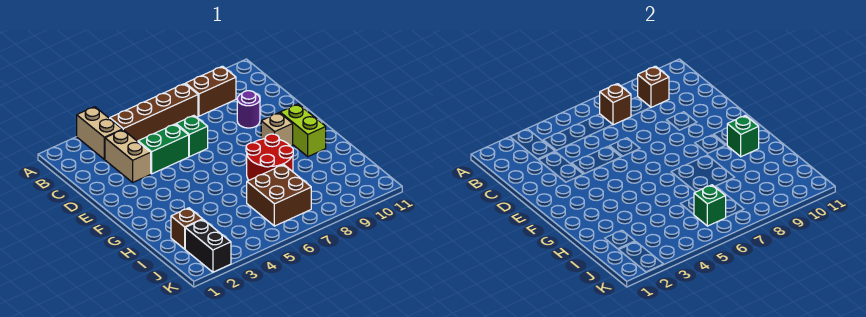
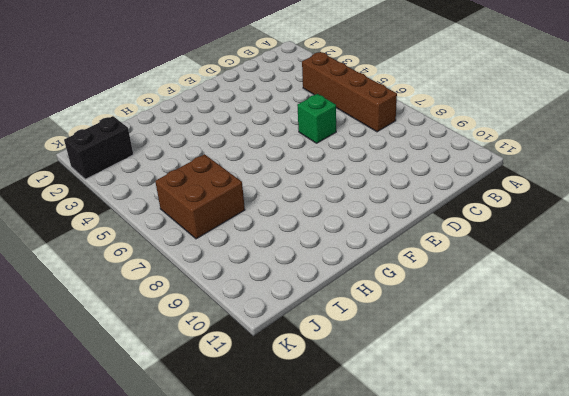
none -> tan 1x2 brick [77,107,122,159]
none -> brown 1x2 brick [186,66,236,116]
none -> tan 1x2 brick [105,130,151,182]

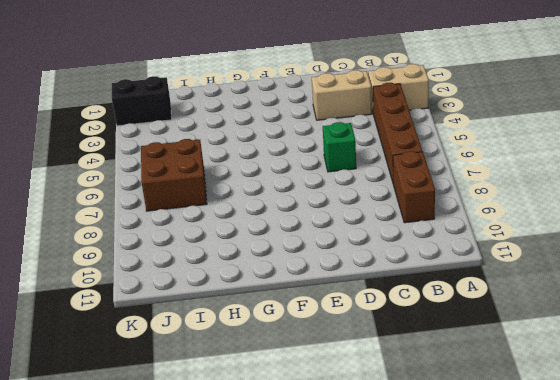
none -> green 1x2 brick [138,124,189,174]
none -> purple 1x1 round brick [237,91,260,128]
none -> tan 1x1 brick [261,113,293,146]

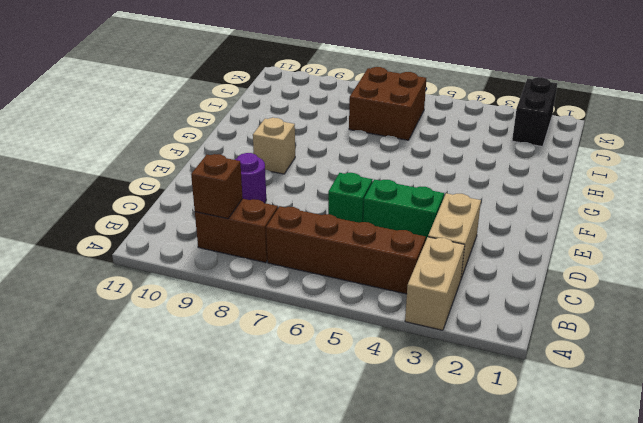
none -> lime 1x2 brick [280,104,326,157]
none -> red 2x2 round brick [246,134,293,180]
none -> brown 1x1 brick [171,208,203,249]

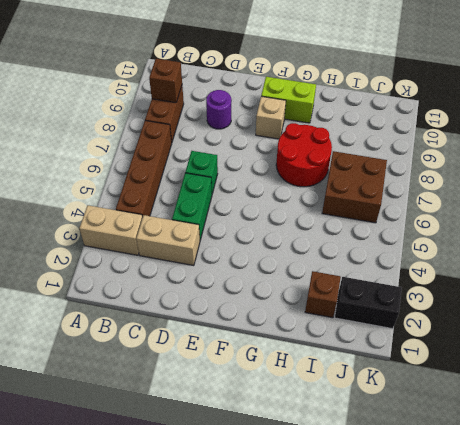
none -> brown 1x1 brick [600,84,631,125]
none -> green 1x1 brick [727,116,759,157]
none -> green 1x1 brick [694,185,726,226]

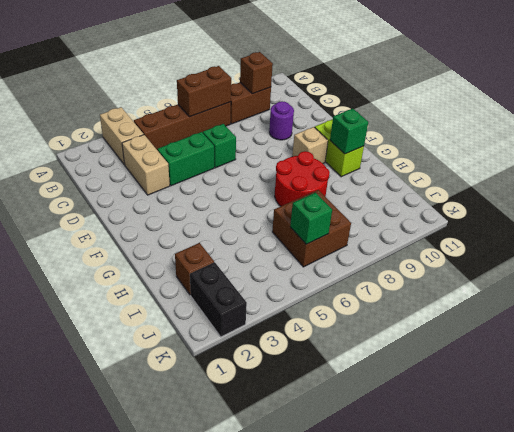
brown 1x2 brick [177,66,231,117] -> brown 1x1 brick [600,84,631,125]

